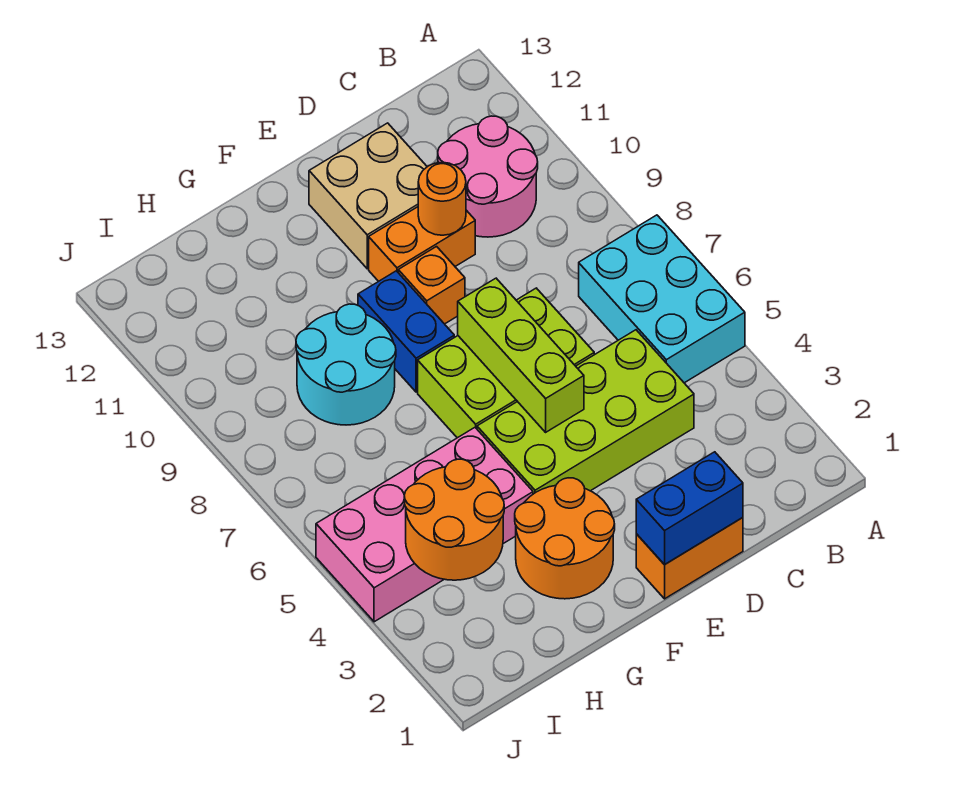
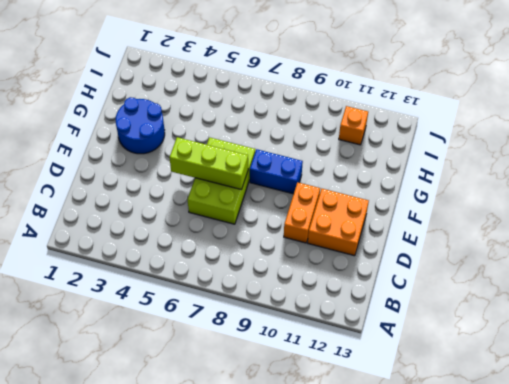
orange 2x2 brick [308,189,369,256] -> tan 2x2 brick [309,123,427,269]
blue 2x2 round brick [116,97,165,154] -> orange 2x2 round brick [515,478,615,599]
orange 1x1 brick [339,106,368,145] -> orange 1x1 brick moved to [398,247,465,324]
none -> cyan 2x3 brick [579,215,745,383]
none -> pink 2x2 round brick [438,116,538,237]
none -> lime 2x4 brick [477,330,694,494]

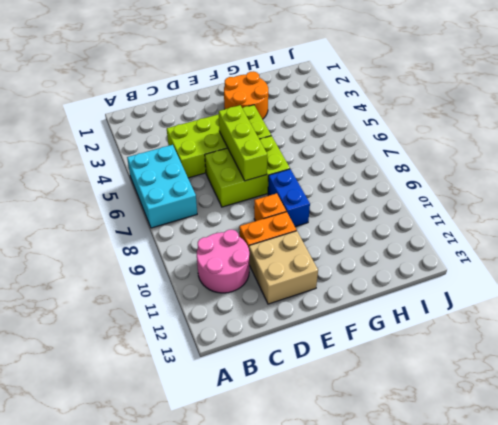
none -> orange 1x2 brick [636,518,743,599]
none -> pink 2x4 brick [316,428,533,622]
none -> cyan 2x2 round brick [296,304,396,425]

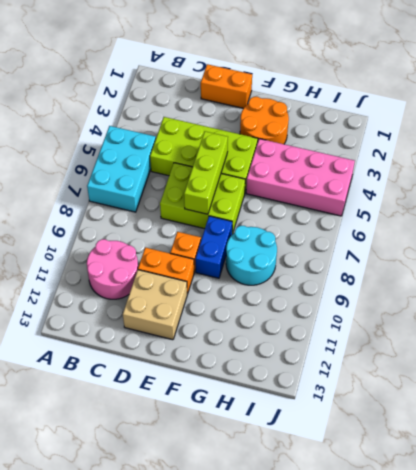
none -> blue 1x2 brick [636,452,743,565]
none -> orange 1x1 round brick [418,162,466,235]
none -> orange 2x2 round brick [404,459,504,580]

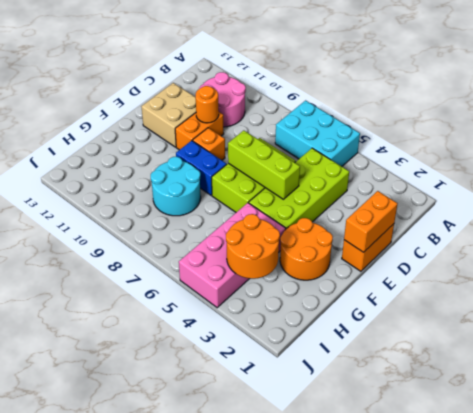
orange 1x2 brick [344,191,398,252] -> blue 1x2 brick [636,452,743,565]

